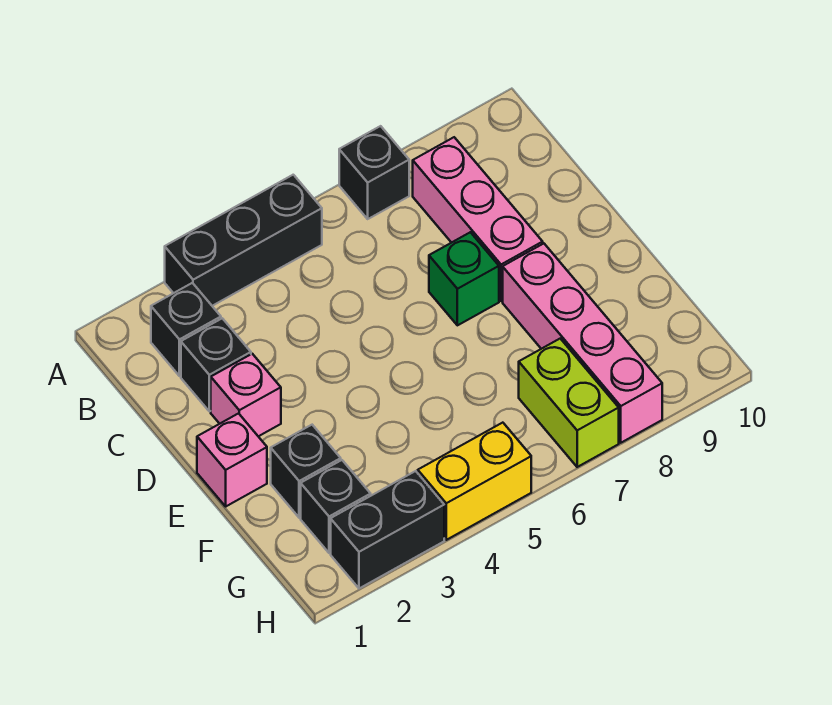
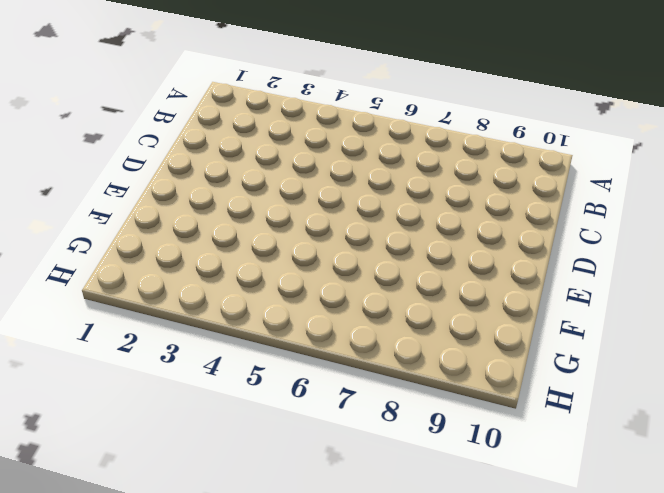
none -> black 1x3 brick [165,175,322,306]
none -> black 1x1 brick [339,126,409,219]
none -> black 1x1 brick [151,283,221,376]

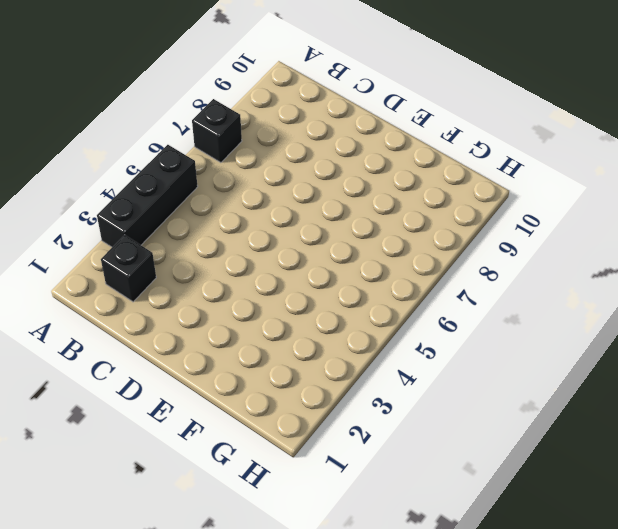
none -> pink 1x3 brick [413,137,543,301]
none -> black 1x1 brick [181,318,251,411]
none -> pink 1x1 brick [211,354,281,436]

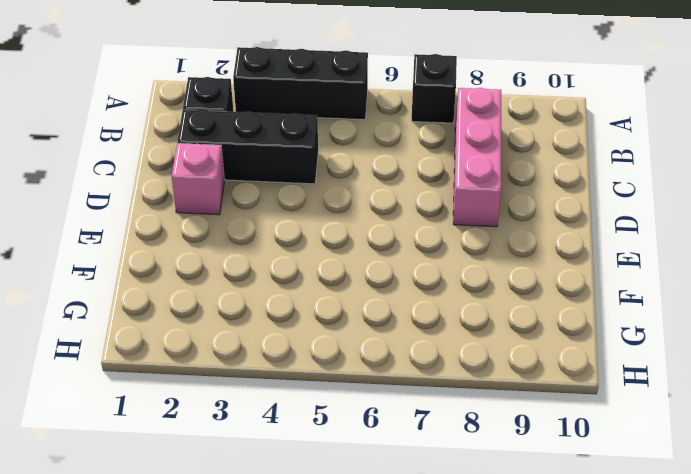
black 1x3 brick [177,110,318,184] -> black 1x1 brick [181,318,251,411]
none -> green 1x1 brick [429,232,499,325]
none -> pink 1x1 brick [197,413,267,506]
none -> pink 1x4 brick [503,244,662,443]

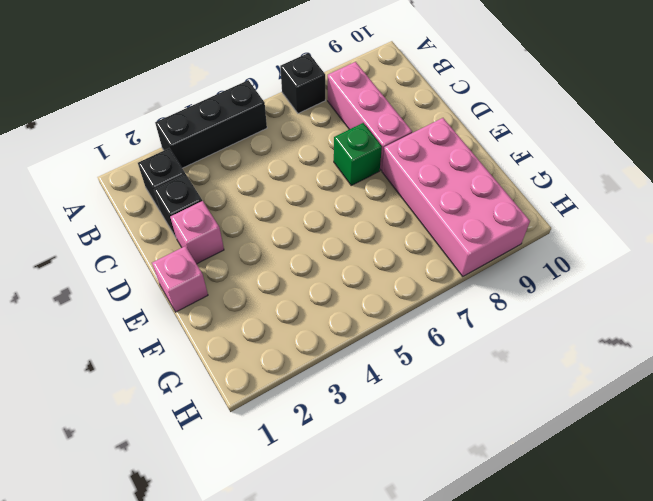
pink 2x4 brick [382,118,530,277] -> pink 1x4 brick [503,244,662,443]
none -> black 1x1 brick [271,425,341,518]
none -> black 1x1 brick [301,460,371,553]
none -> lime 1x2 brick [519,339,619,467]

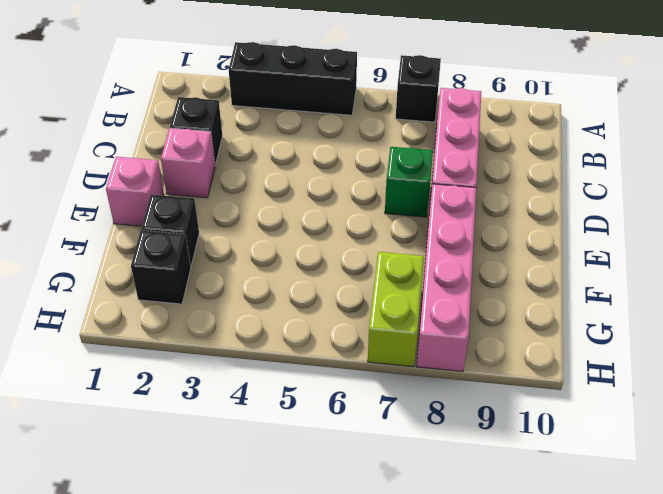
none -> black 1x1 brick [151,283,221,376]
none -> black 1x2 brick [331,471,444,588]
none -> yellow 1x2 brick [418,423,531,540]

